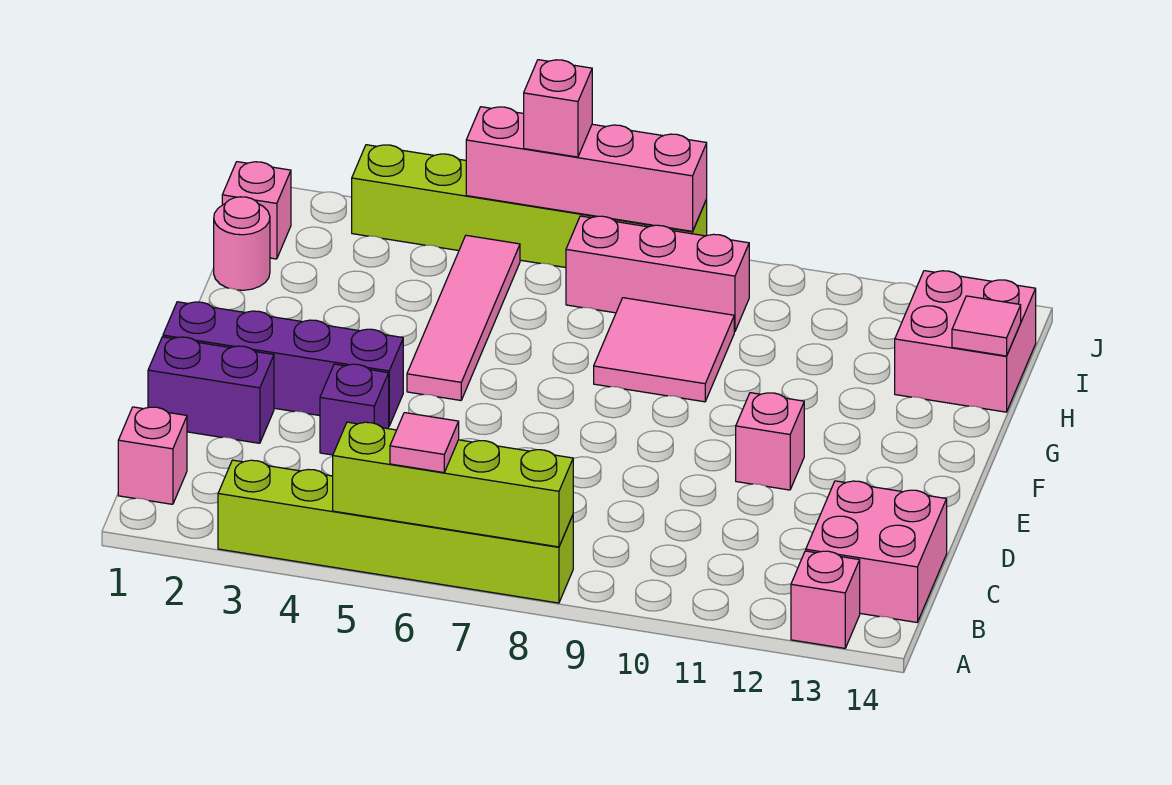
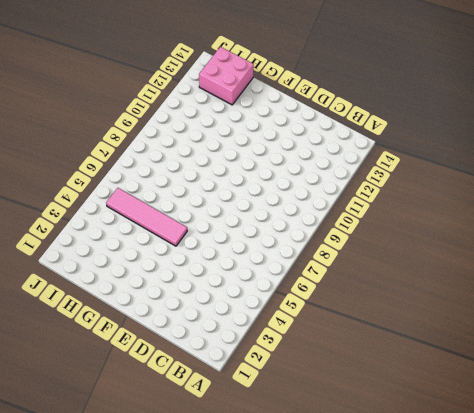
none -> lime 1x6 brick [218,460,573,603]
none -> pink 1x1 brick [791,551,860,648]
none -> pink 1x1 brick [118,407,187,504]

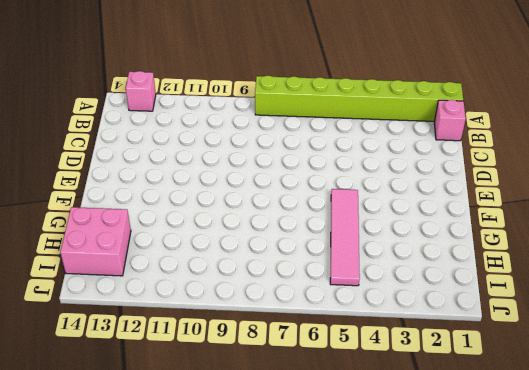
lime 1x8 brick [255,76,463,121] -> lime 1x6 brick [218,460,573,603]
none -> pink 2x2 brick [806,481,947,622]
none -> purple 1x2 brick [148,337,274,443]
none -> purple 1x1 brick [320,364,389,455]

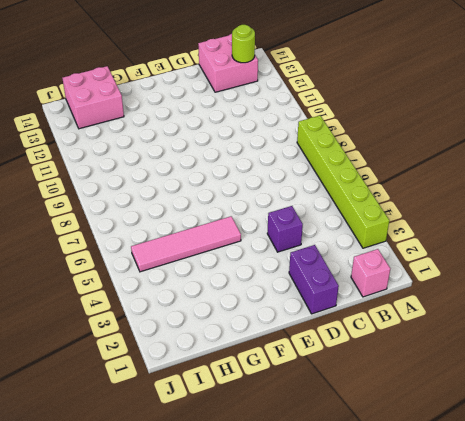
lime 1x1 round brick [232,25,255,63] -> none
none -> pink 1x1 brick [791,551,860,648]
none -> purple 1x4 brick [163,302,403,426]
none -> pink 1x1 brick [736,393,804,490]

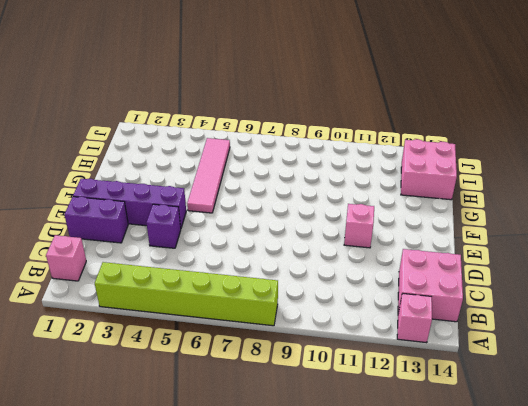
none -> pink 2x2 tile [594,298,734,402]
none -> pink 1x1 round brick [214,197,270,290]
none -> pink 1x1 brick [222,162,291,259]

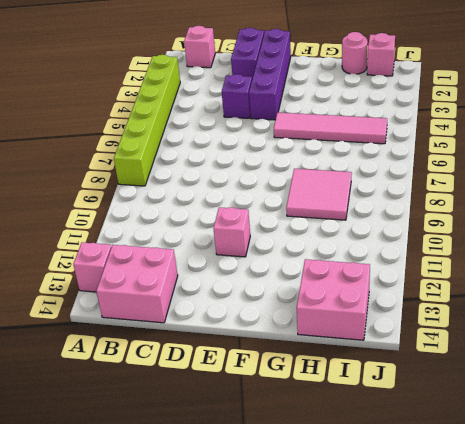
none -> pink 1x3 brick [566,216,749,332]
none -> lime 1x6 brick [352,145,707,267]
none -> lime 1x4 brick [333,422,573,547]

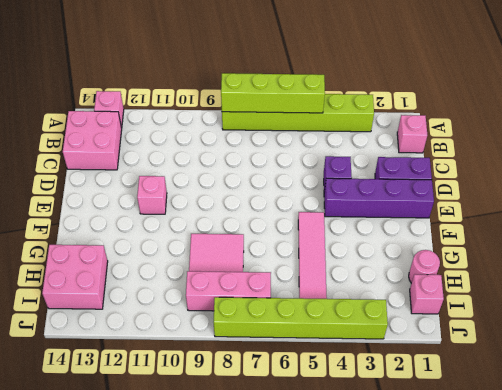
none -> pink 1x1 tile [952,296,1021,356]
none -> pink 1x4 brick [466,107,707,231]
none -> pink 1x1 tile [390,413,459,473]

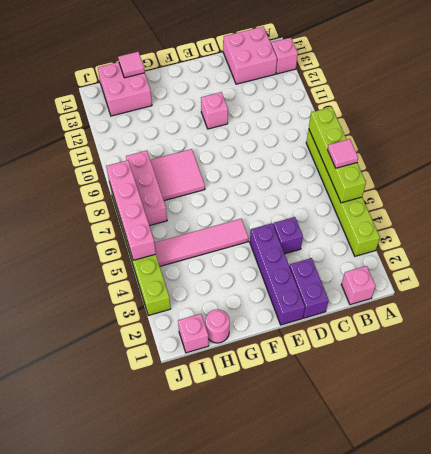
none -> pink 1x1 brick [524,60,592,157]

